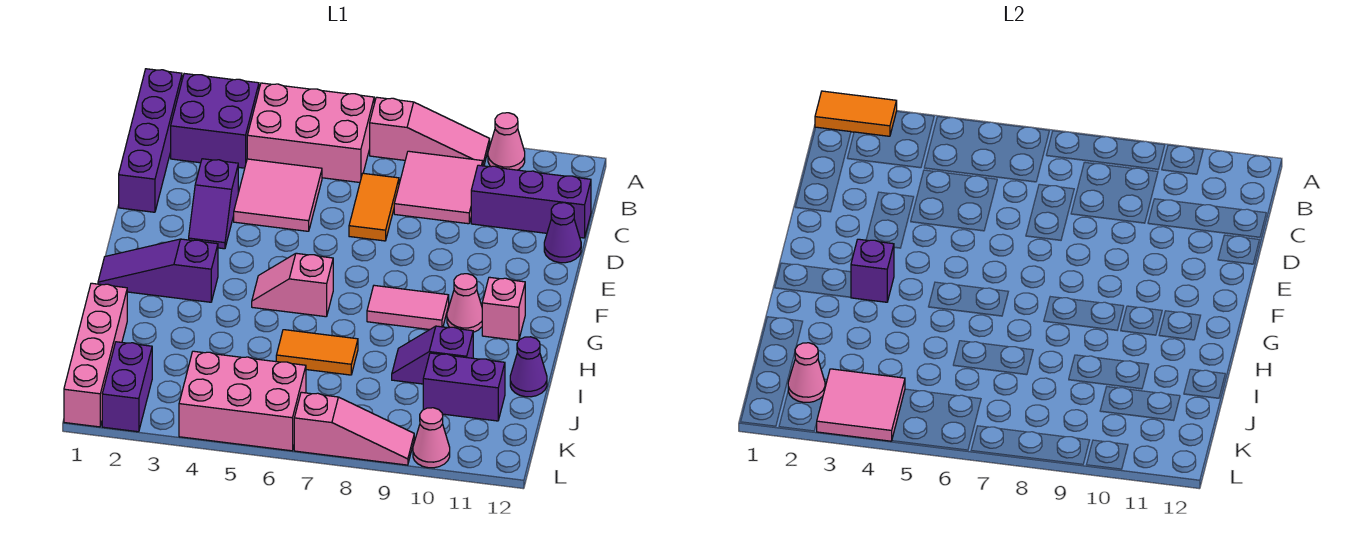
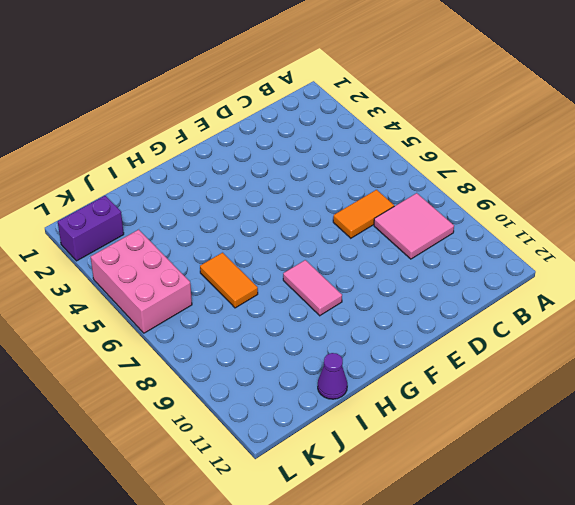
none -> purple 1x4 brick [119,69,182,212]
none -> purple 2x2 brick [171,74,259,168]
none -> pink 2x3 brick [247,83,374,182]

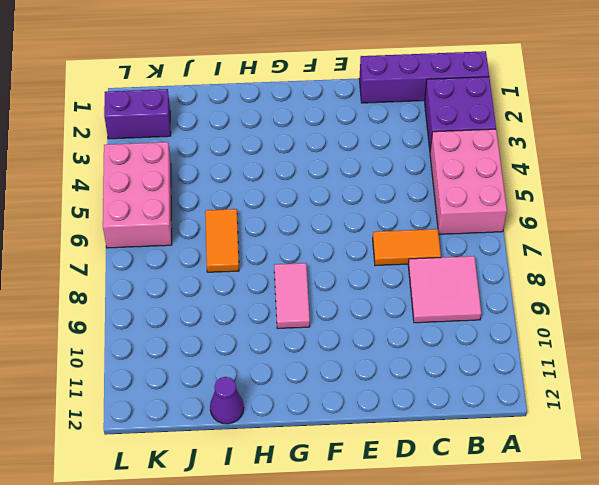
none -> pink 1x3 slope [370,97,490,166]
none -> pink 1x1 cone [488,113,525,170]
none -> pink 2x2 tile [234,159,322,231]

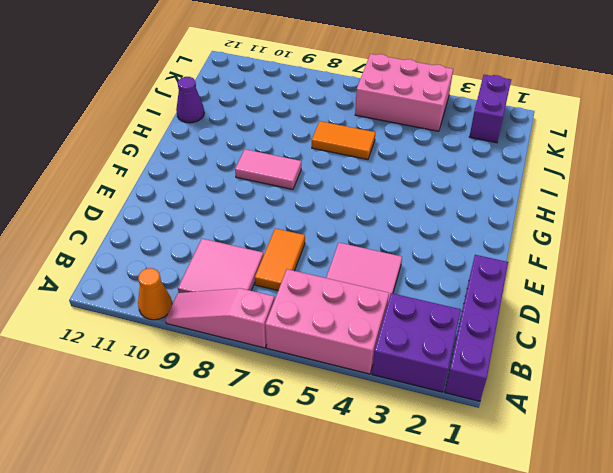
orange 1x1 cone [138,268,172,320] -> pink 1x1 cone [488,113,525,170]
none -> purple 1x3 brick [471,165,591,238]
none -> purple 1x2 slope [189,159,238,249]
none -> purple 1x1 cone [544,203,581,263]

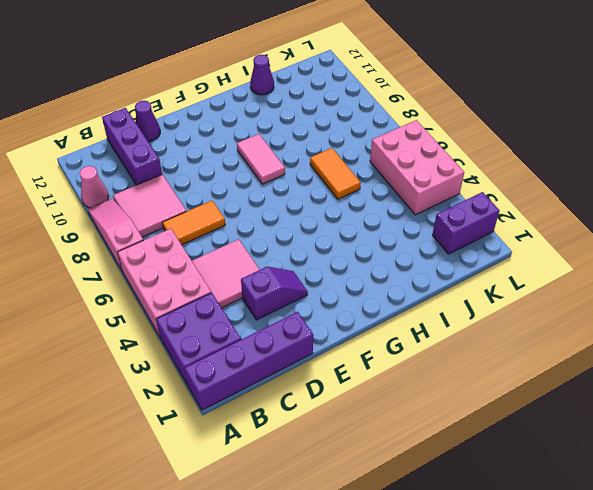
none -> purple 1x3 slope [98,239,218,302]
none -> pink 1x2 slope [252,253,333,317]
none -> pink 1x1 cone [447,274,482,332]

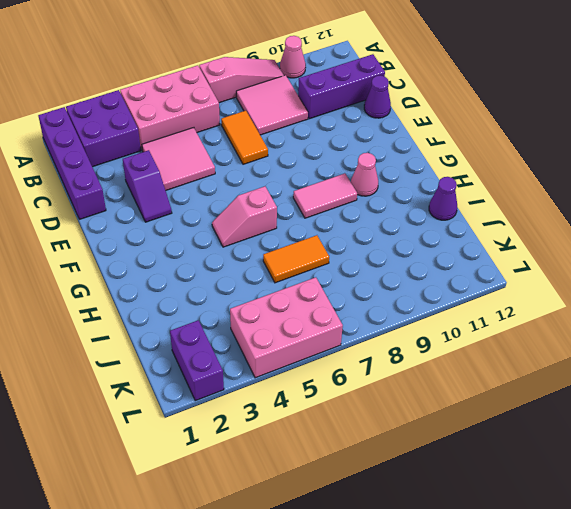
none -> purple 1x3 slope [98,239,218,302]
none -> pink 1x1 brick [482,277,525,341]
none -> pink 1x4 brick [64,283,127,427]

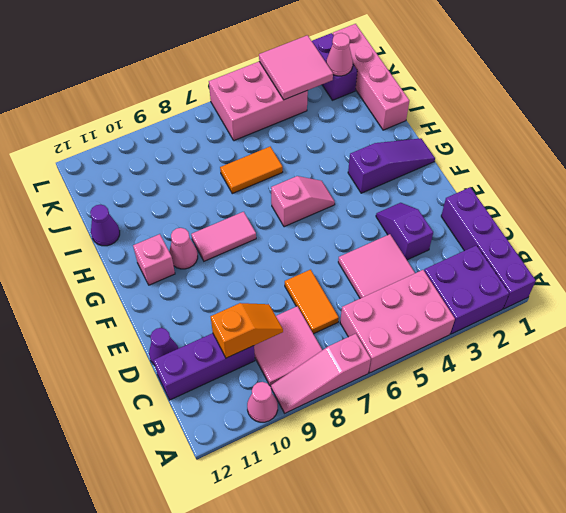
orange 1x2 slope [211,303,283,358] -> none
none -> purple 1x2 slope [392,326,473,384]
none -> purple 1x2 brick [423,353,505,421]
none -> pink 1x3 slope [294,392,414,465]

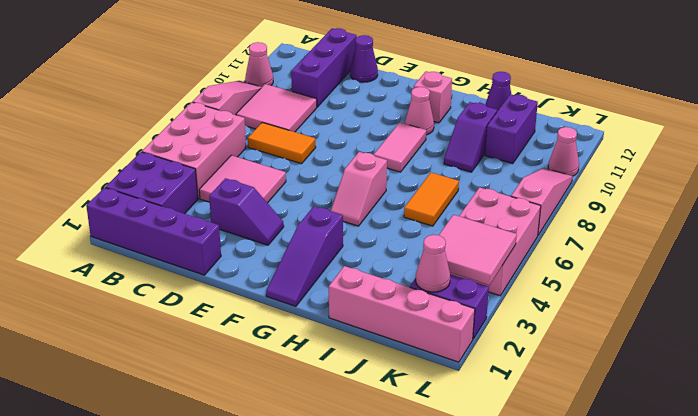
none -> orange 1x2 tile [815,91,897,136]
none -> purple 1x1 brick [851,239,894,302]

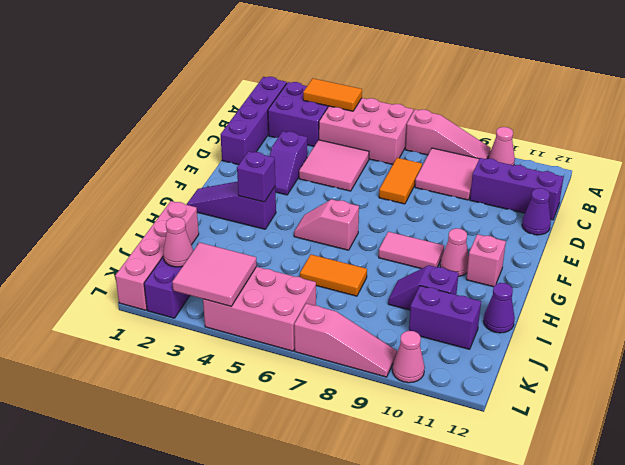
orange 1x2 tile [303,79,362,111] -> orange 1x2 tile moved to [815,91,897,136]

